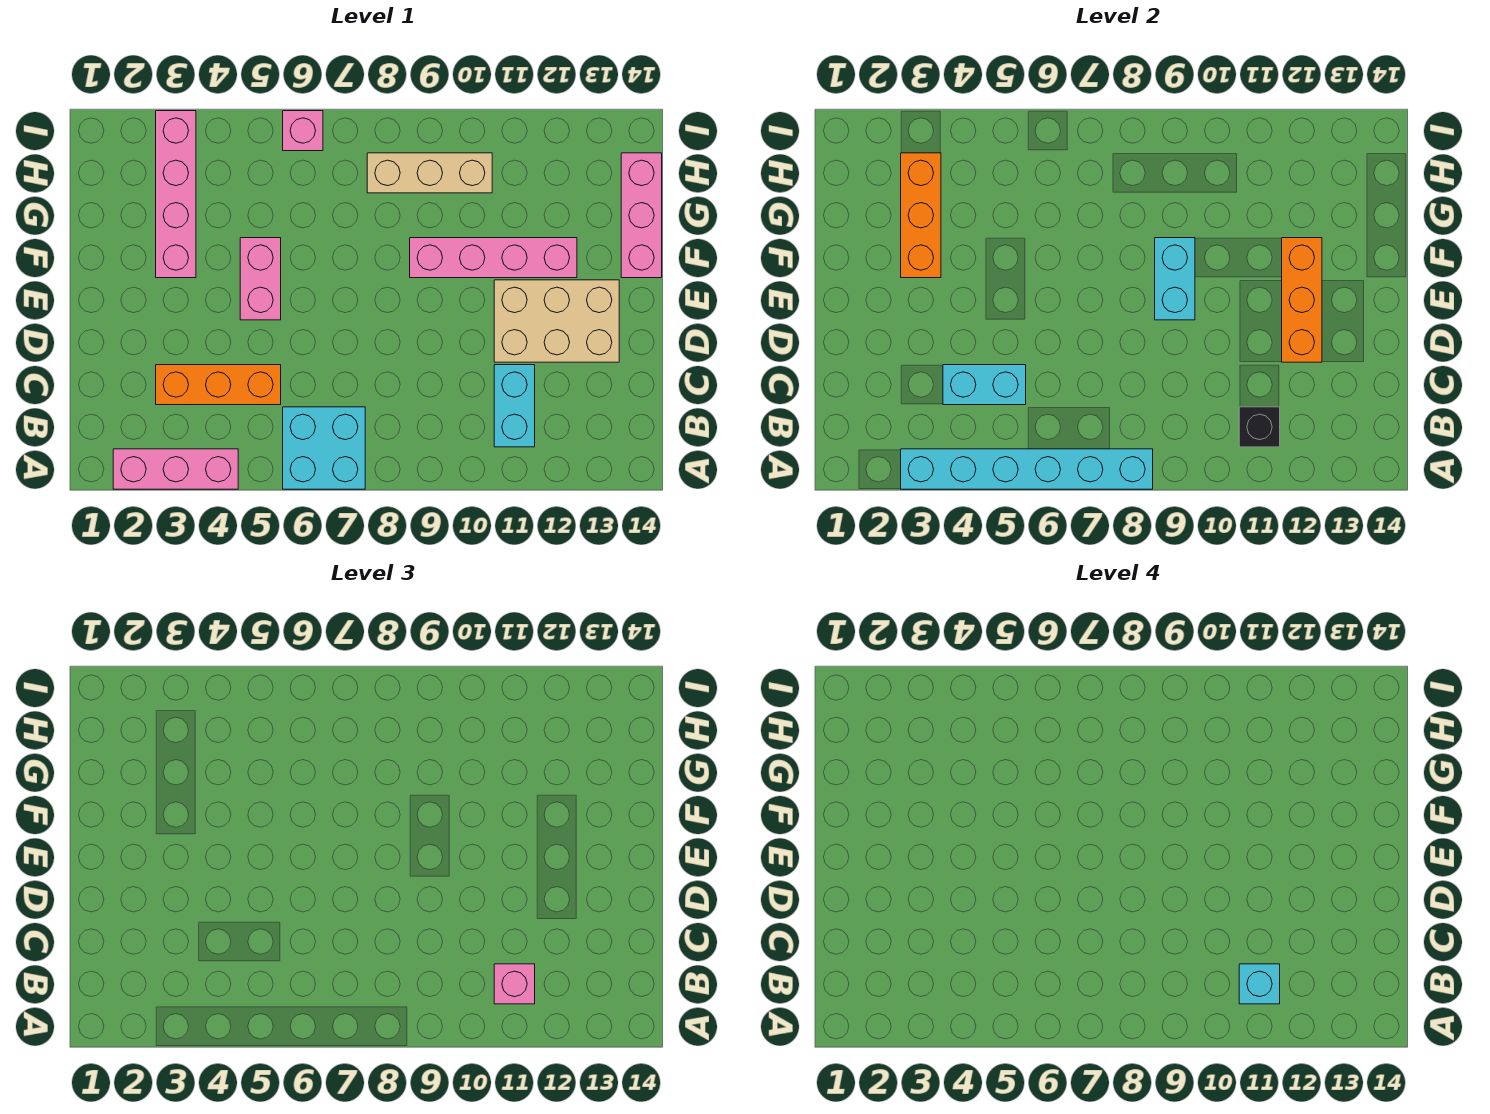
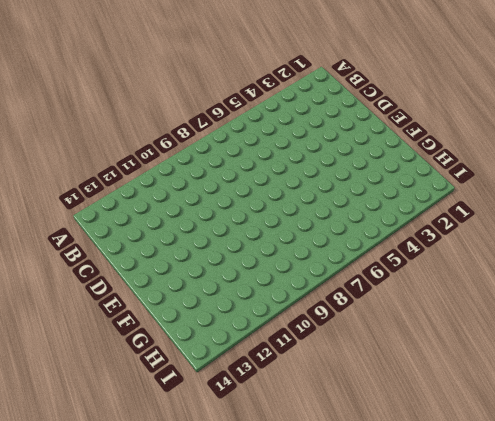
none -> pink 1x3 brick [113,449,238,489]
none -> cyan 2x2 brick [283,407,365,489]
none -> cyan 1x2 brick [494,365,535,447]

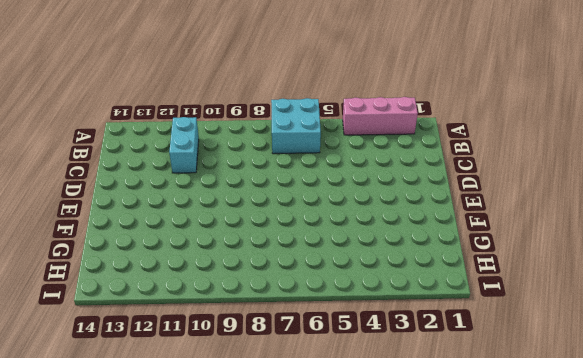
none -> orange 1x3 brick [156,365,281,405]
none -> tan 2x3 brick [494,280,619,362]
none -> pink 1x2 brick [240,238,281,320]

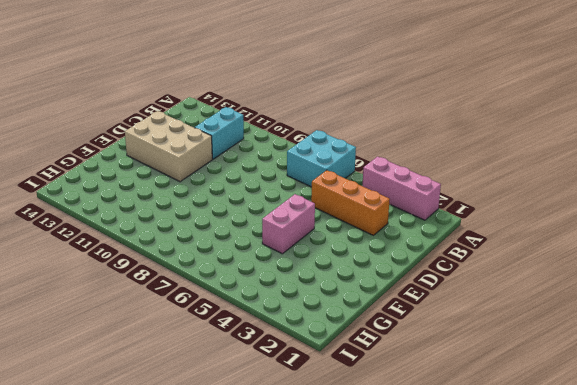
none -> pink 1x4 brick [156,111,196,278]
none -> pink 1x4 brick [410,238,577,278]
none -> pink 1x3 brick [621,153,662,278]

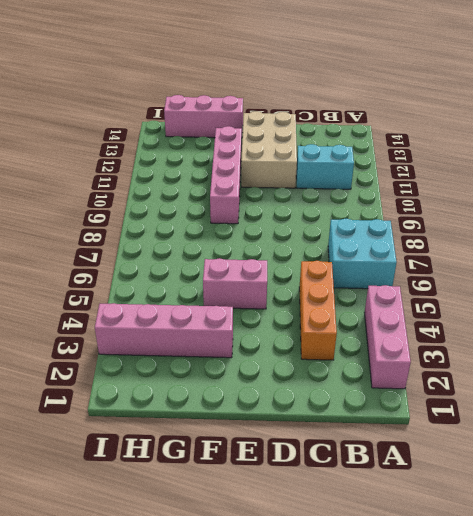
none -> tan 1x3 brick [367,153,492,193]
none -> pink 1x1 brick [283,111,323,151]
none -> cyan 1x6 brick [901,449,1153,489]

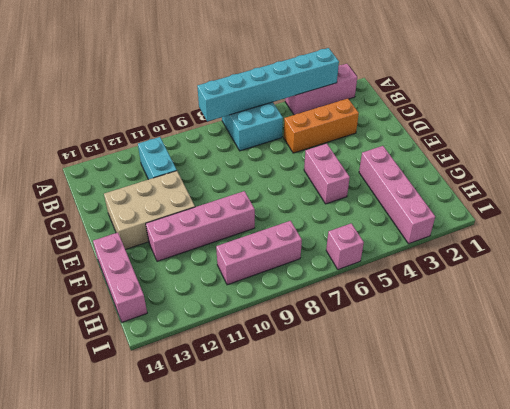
pink 1x3 brick [216,221,302,285] -> tan 1x3 brick [367,153,492,193]
none -> black 1x1 brick [1239,407,1280,447]
none -> cyan 1x2 brick [943,365,1026,405]
none -> orange 1x3 brick [1282,238,1322,362]

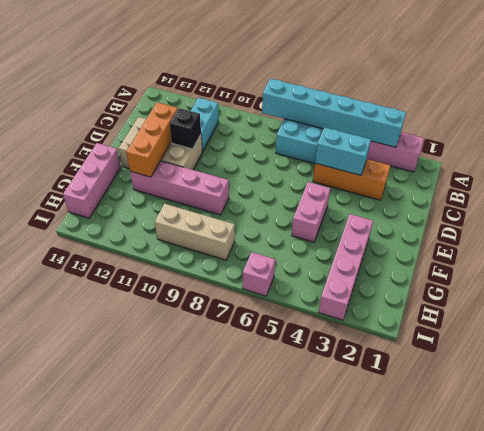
black 1x1 brick [170,108,201,149] -> black 1x1 brick moved to [1239,407,1280,447]
none -> cyan 1x2 brick [1155,238,1195,320]
none -> orange 1x3 brick [901,153,941,278]
none -> pink 1x1 brick [494,964,535,1004]

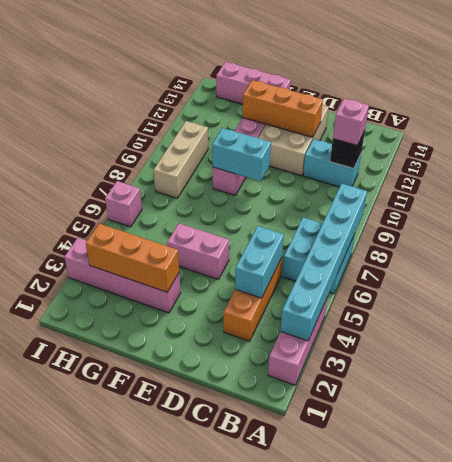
none -> cyan 1x1 brick [1239,964,1280,1004]

